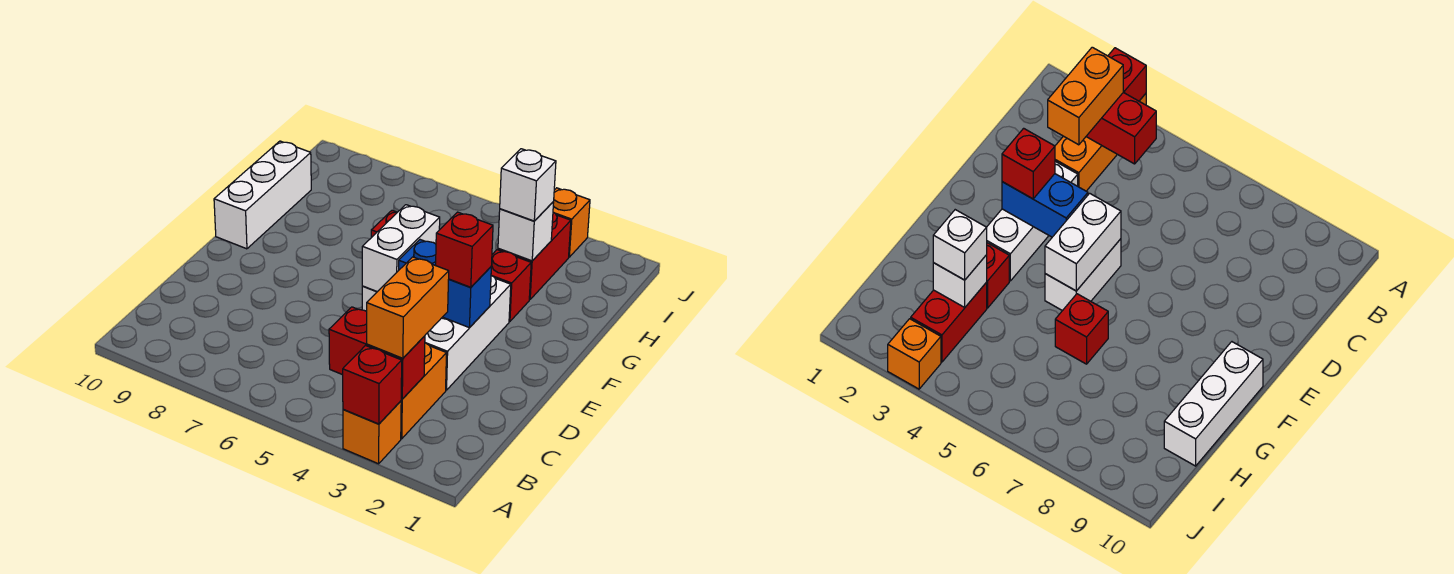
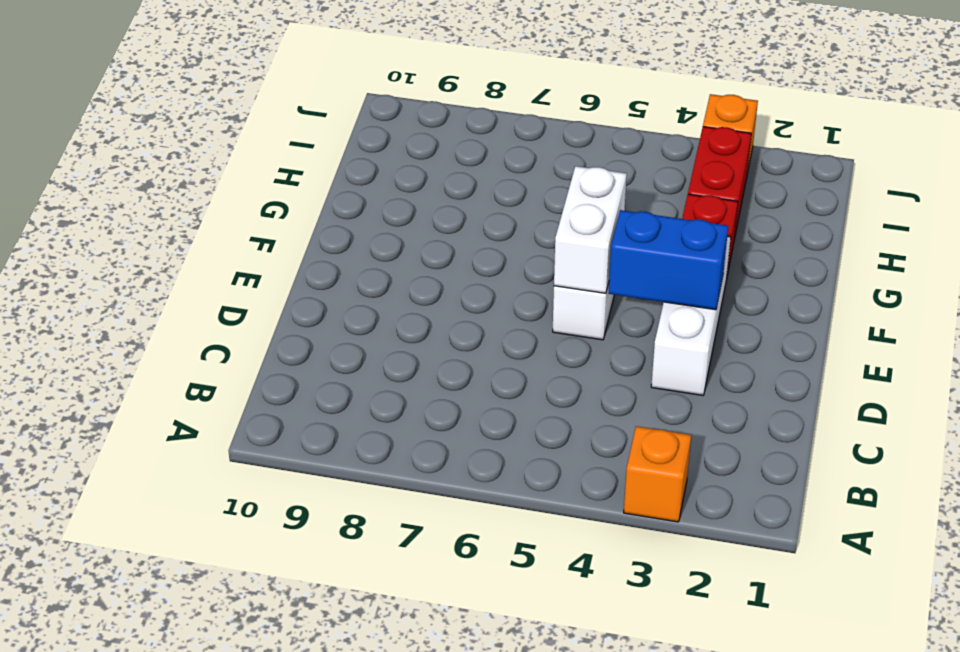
none -> orange 1x2 brick [401,343,447,439]
none -> white 1x3 brick [214,141,311,249]
none -> red 1x1 brick [1055,294,1108,364]

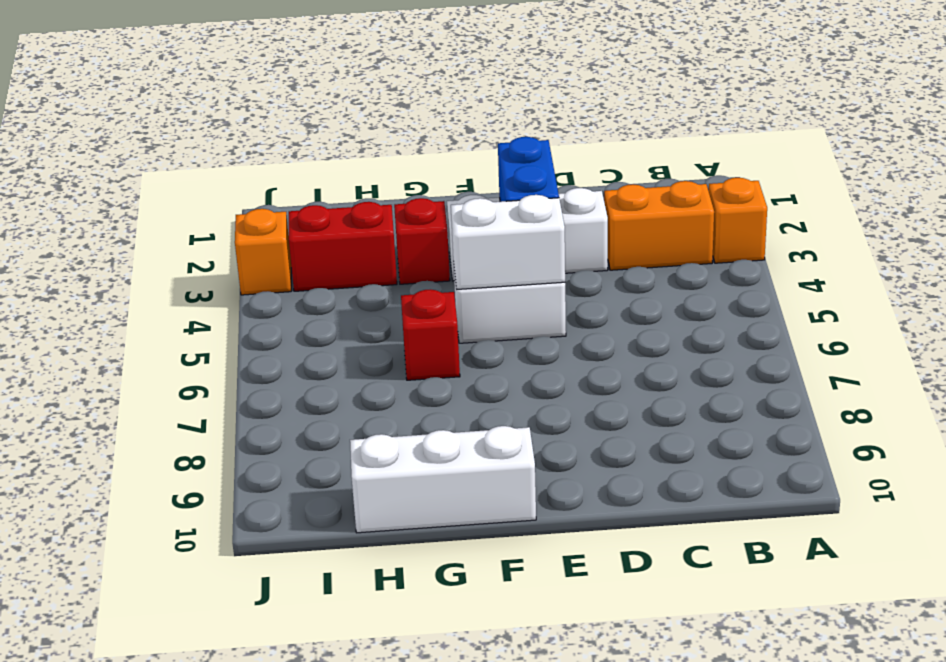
none -> red 1x1 brick [343,346,402,424]
none -> red 1x2 brick [329,307,425,399]
none -> white 1x1 brick [498,202,554,261]

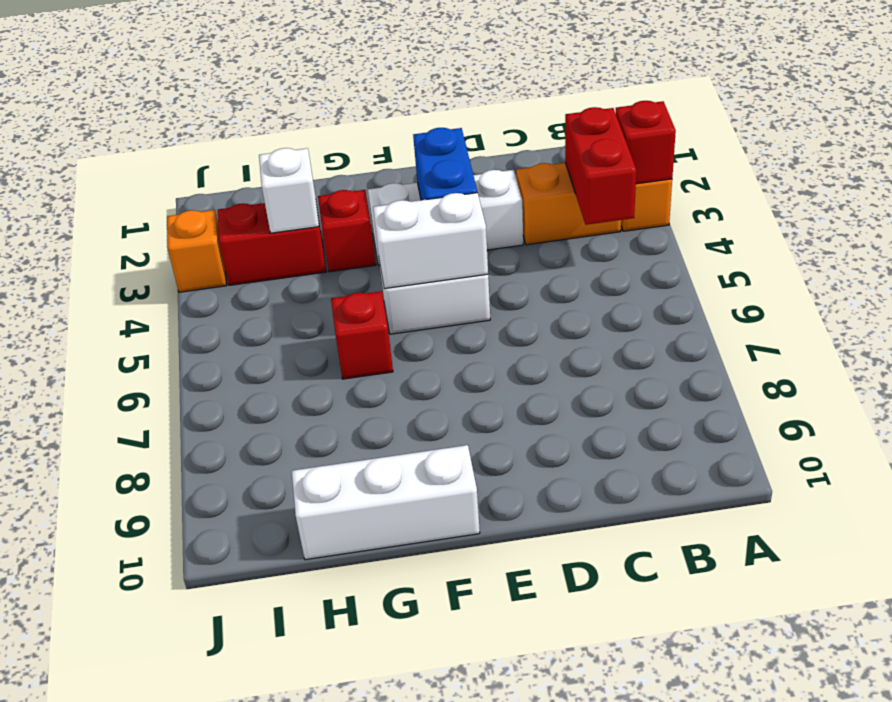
none -> orange 1x2 brick [367,257,449,358]
none -> red 1x1 brick [436,212,493,287]
none -> white 1x1 brick [500,149,556,221]

